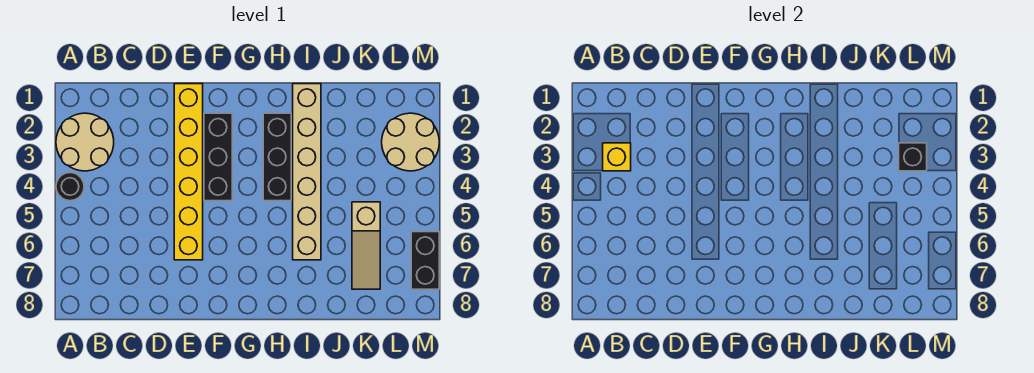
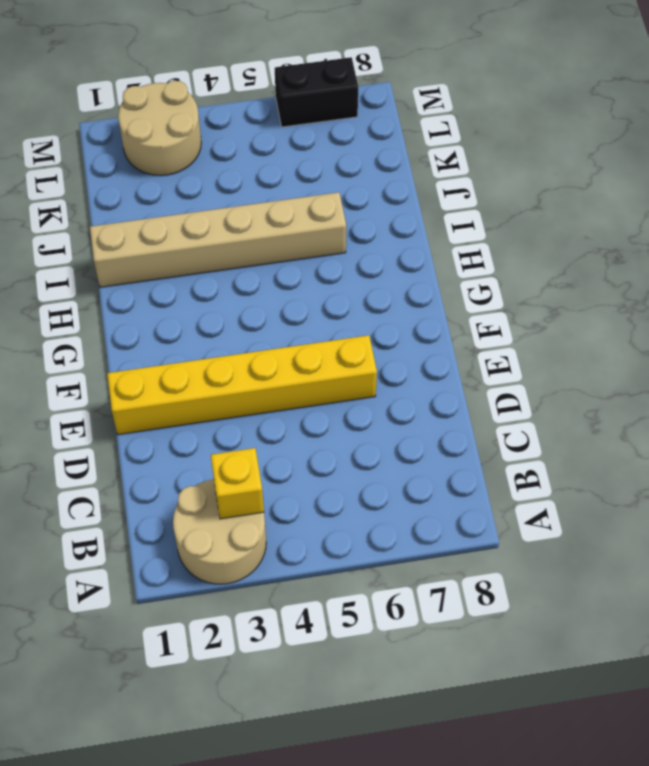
none -> black 1x1 round brick [56,173,84,201]
none -> black 1x3 brick [204,113,232,201]

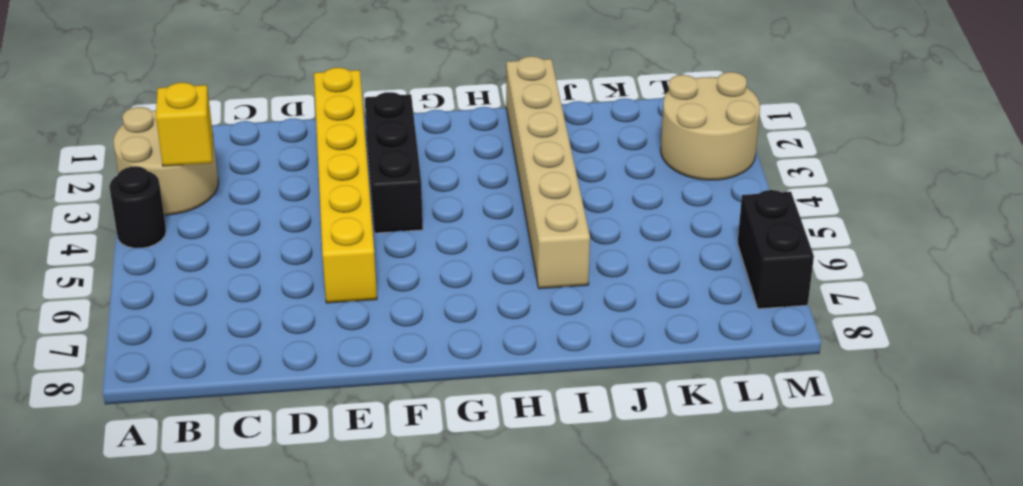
none -> black 1x3 brick [263,113,291,201]
none -> tan 1x3 slope [352,202,380,289]

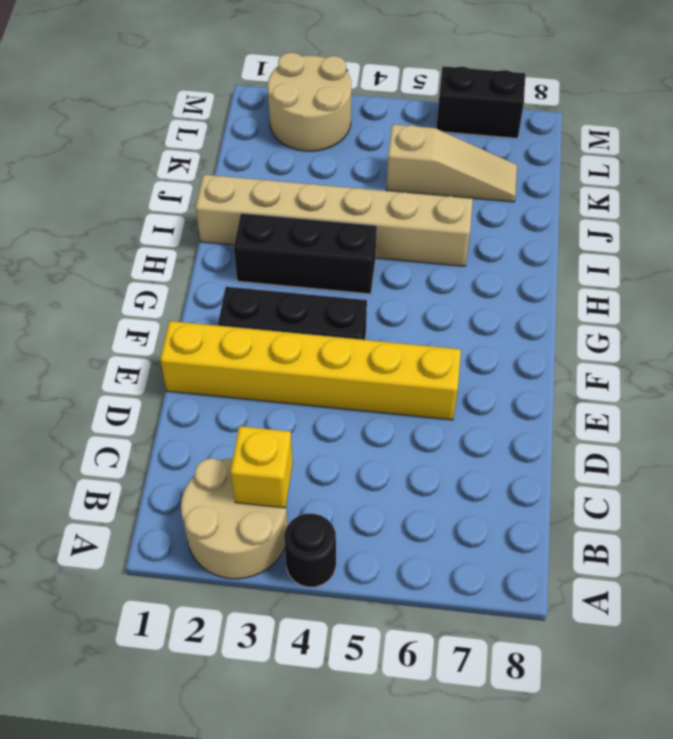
none -> black 1x1 brick [899,143,927,171]

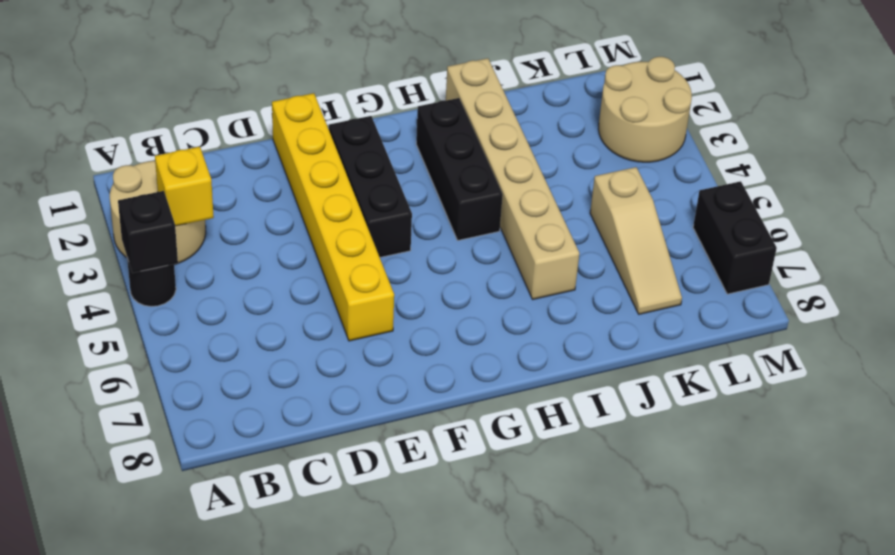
black 1x1 brick [118,191,178,273] -> black 1x1 brick moved to [899,143,927,171]

